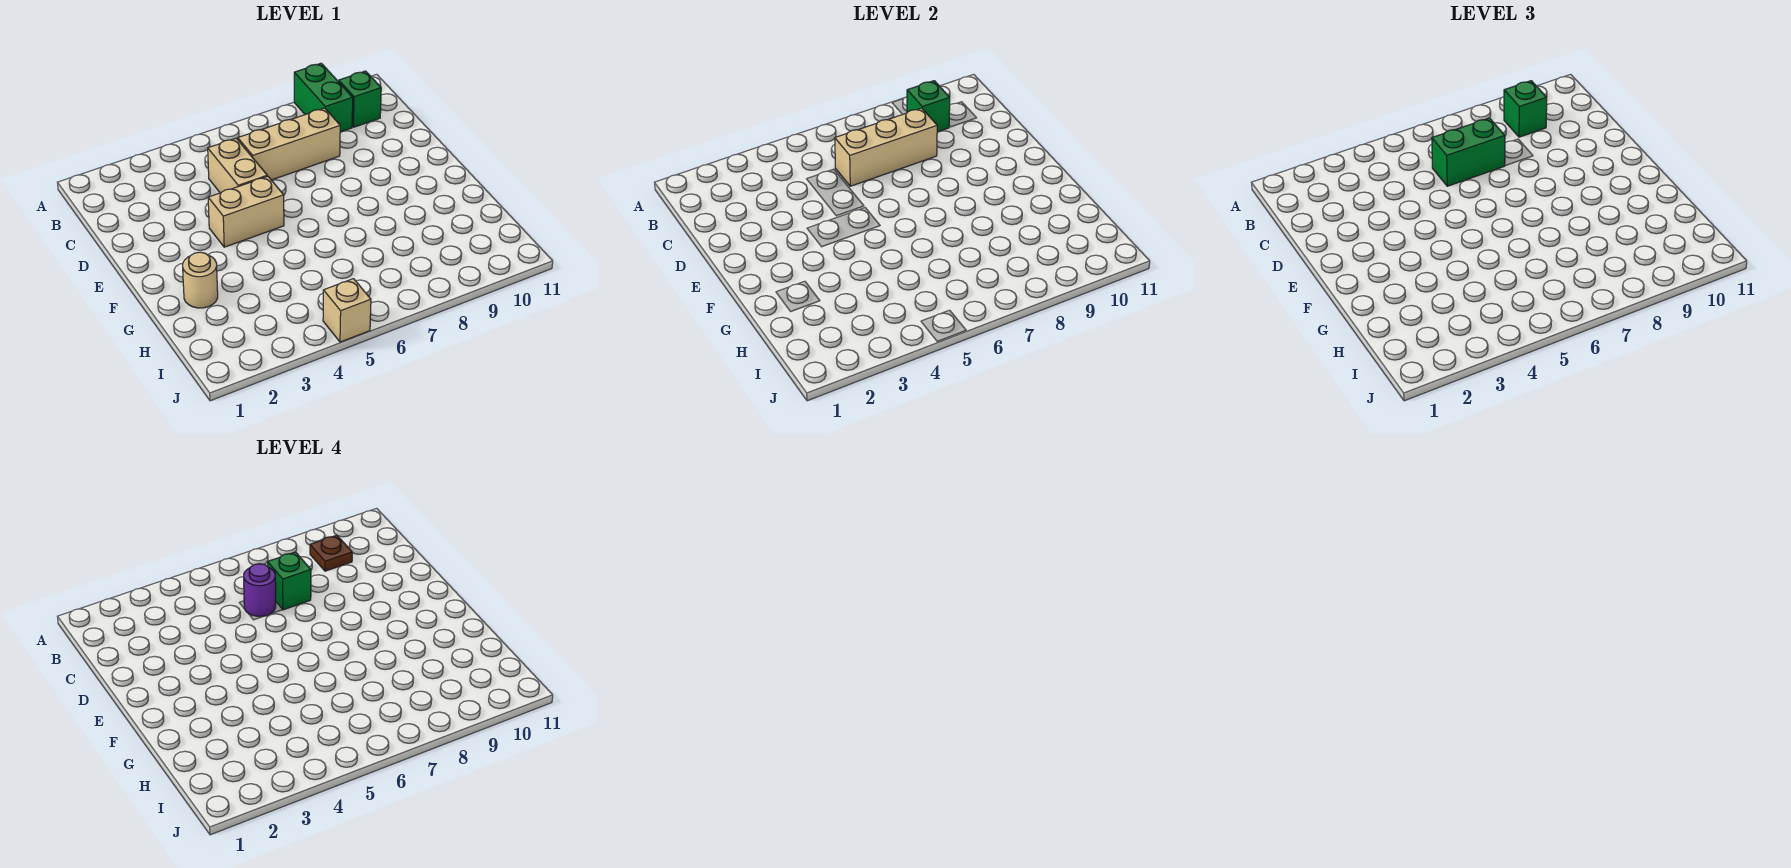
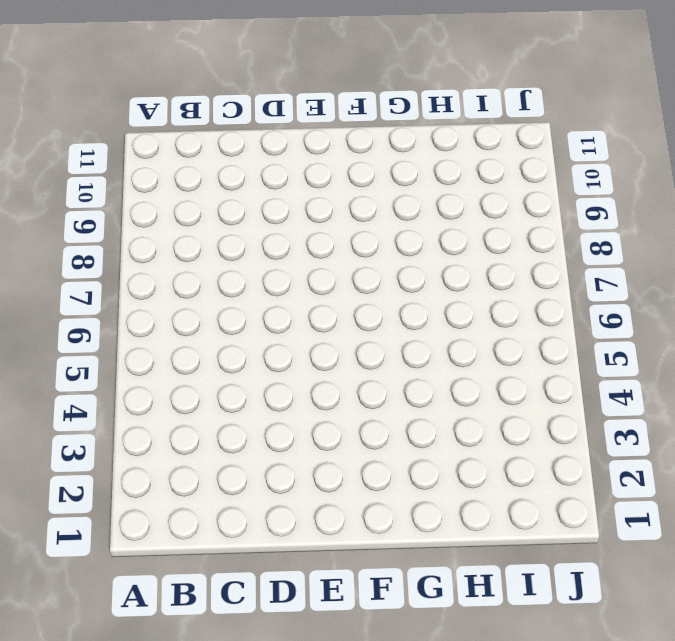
none -> green 1x2 brick [294,63,353,132]
none -> green 1x1 brick [339,71,381,127]
none -> tan 1x2 brick [208,138,267,193]

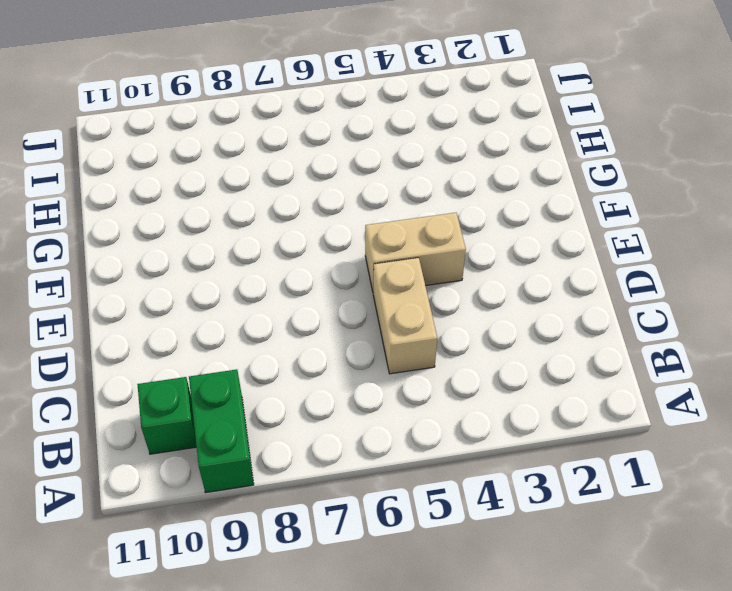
none -> tan 1x3 brick [238,108,340,180]
none -> tan 1x1 round brick [183,252,218,308]
none -> tan 1x1 brick [323,279,371,342]

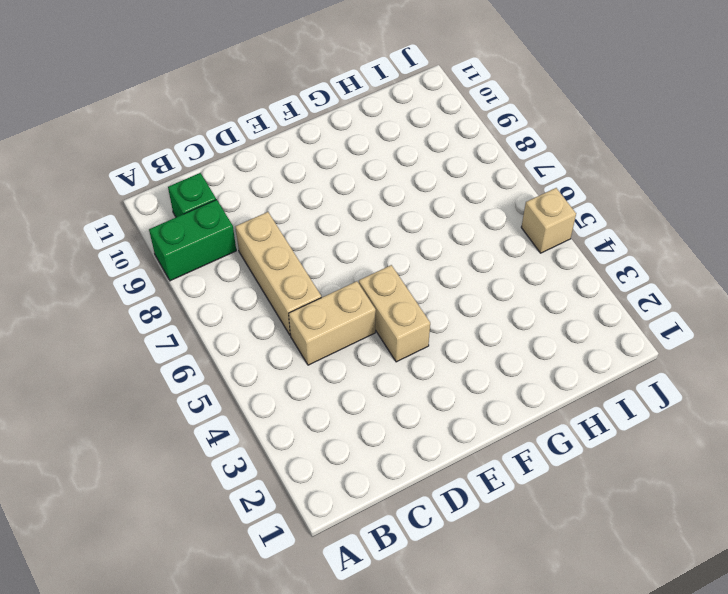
none -> tan 1x1 round brick [183,252,218,308]
none -> green 1x1 brick [907,81,950,132]
none -> tan 1x3 brick [835,108,937,186]

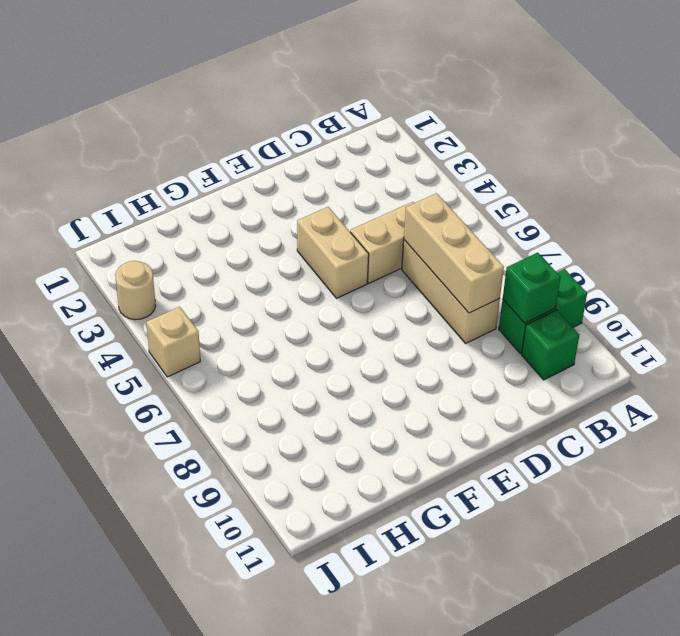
tan 1x1 round brick [115,261,155,320] -> tan 1x1 round brick moved to [183,252,218,308]
none -> green 1x1 brick [1504,81,1547,137]
none -> green 1x2 brick [1432,118,1505,186]
none -> brown 1x1 plate [310,535,352,571]

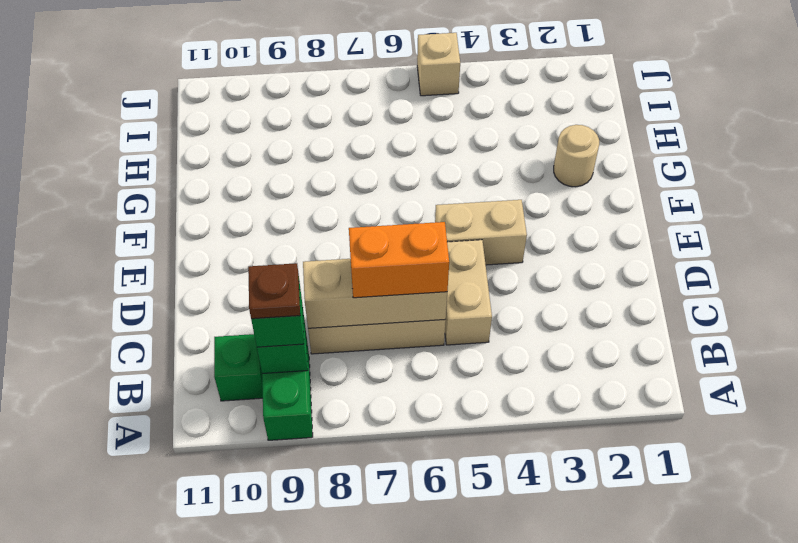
orange 1x2 brick [349,222,449,298] -> green 1x2 brick [1432,118,1505,186]
none -> purple 1x1 round brick [244,564,276,617]
none -> green 1x1 brick [268,552,311,610]

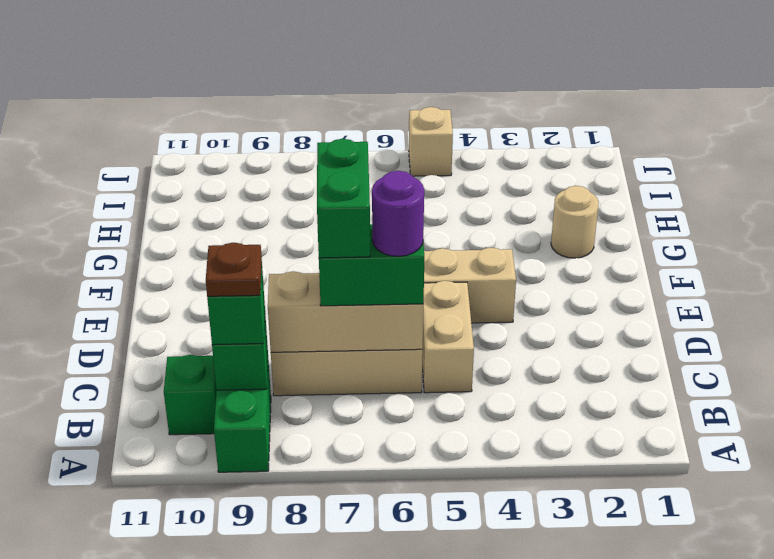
green 1x2 brick [317,139,370,258] -> green 1x1 brick [268,552,311,610]

